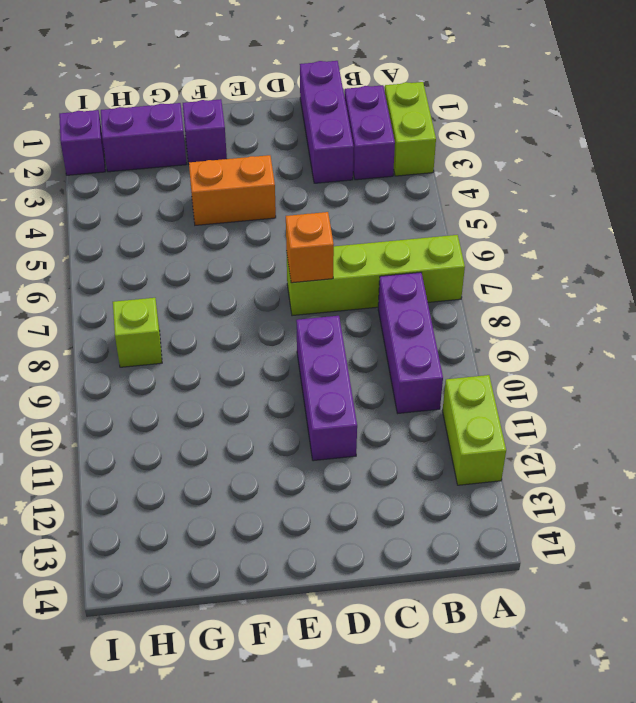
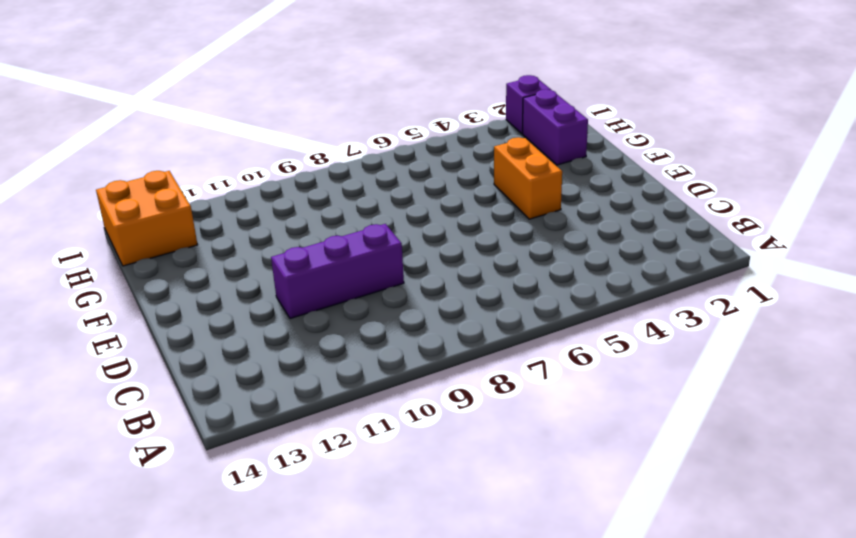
orange 2x2 brick [96,171,198,266] -> none
none -> lime 1x2 brick [385,82,436,176]
none -> lime 1x4 brick [286,235,465,316]
none -> lime 1x2 brick [442,375,506,485]

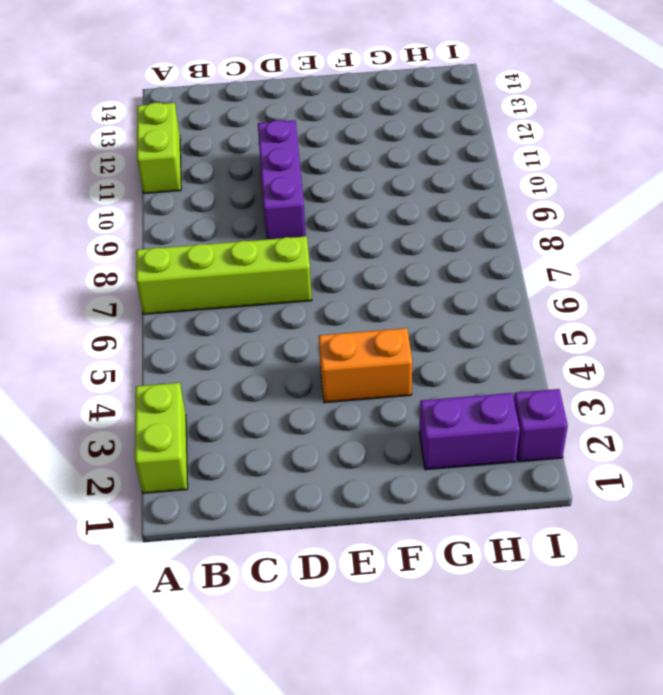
none -> purple 1x2 brick [345,85,395,180]
none -> purple 1x3 brick [378,272,443,413]
none -> purple 1x3 brick [300,61,354,183]

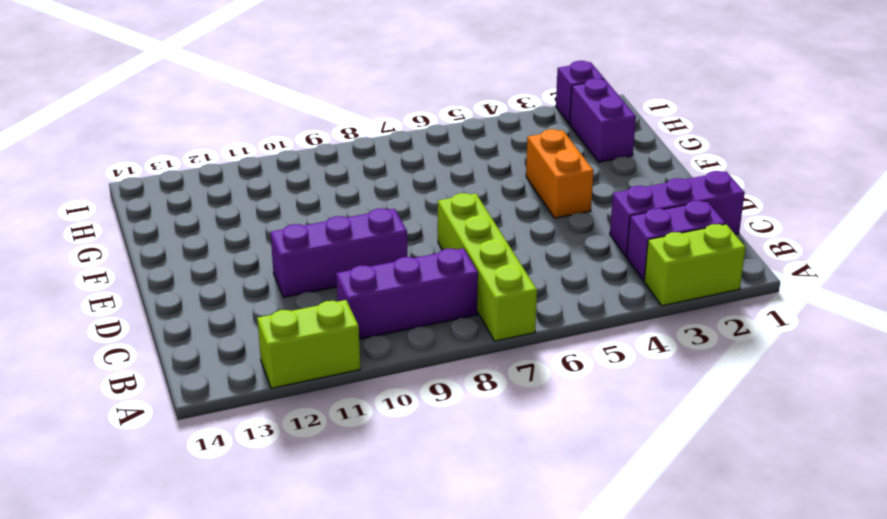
none -> purple 1x1 brick [183,99,227,164]
none -> lime 1x1 brick [113,298,162,367]
none -> orange 1x1 brick [286,212,334,283]

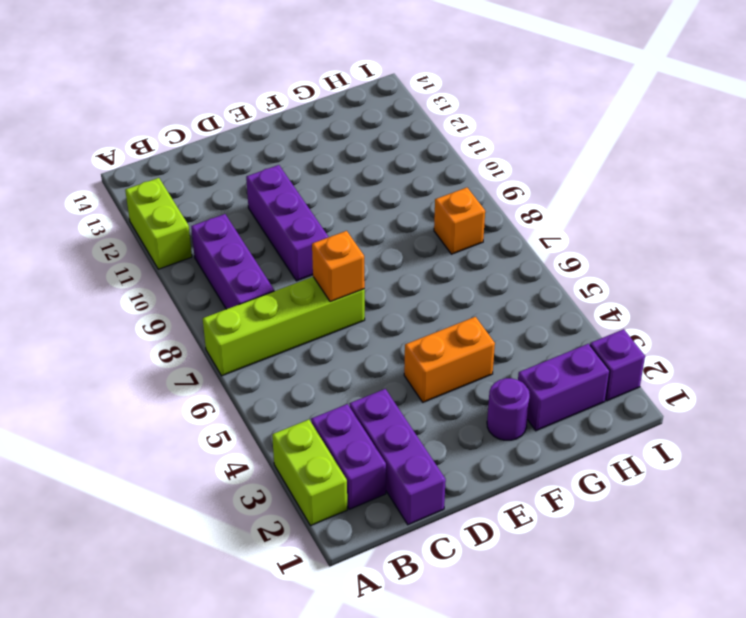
purple 1x1 round brick [487,378,530,440] -> purple 1x1 brick [183,99,227,164]
orange 1x1 brick [434,188,485,254] -> lime 1x1 brick [113,298,162,367]

